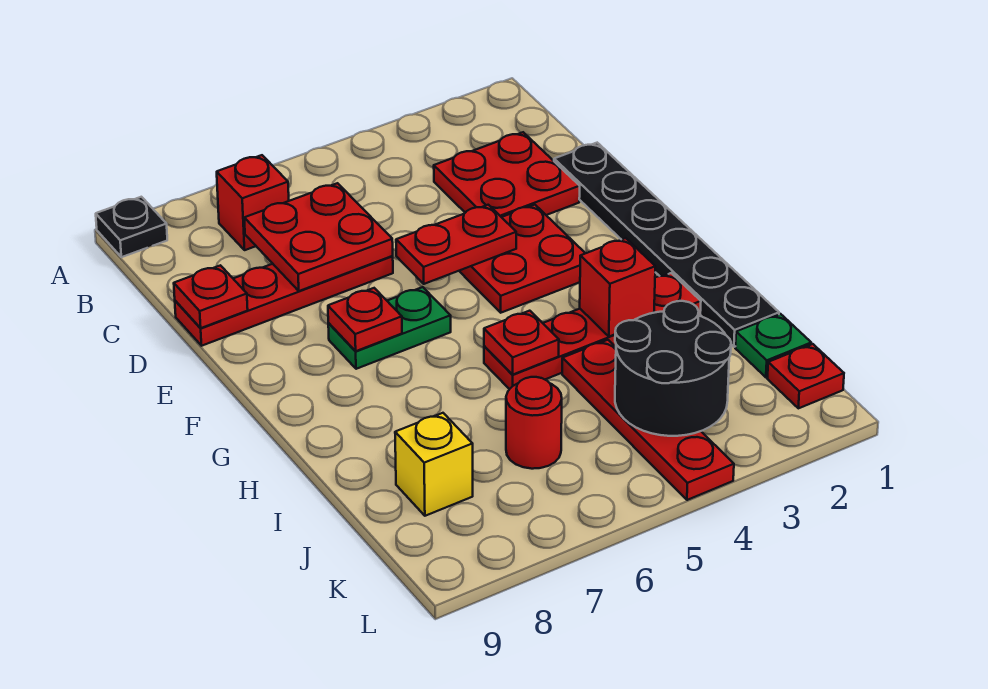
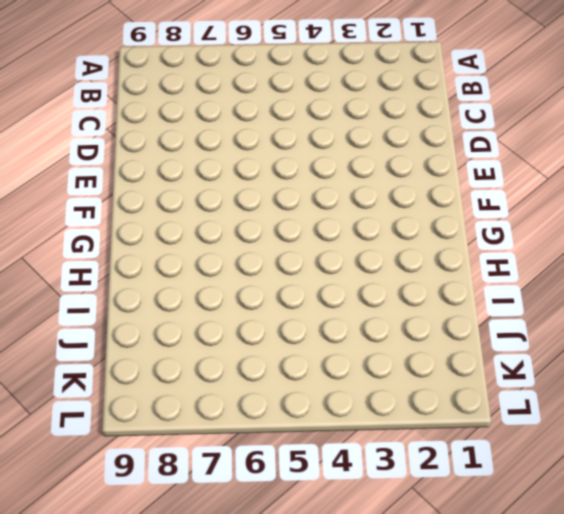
none -> black 1x1 plate [96,197,167,257]
none -> red 1x1 brick [217,155,289,250]
none -> red 2x2 plate [434,132,580,217]

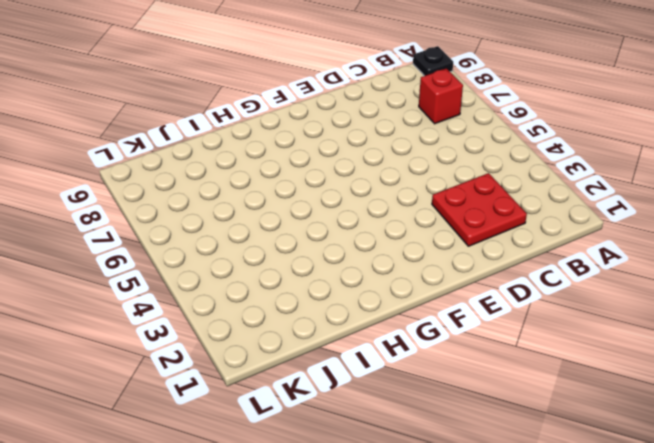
none -> black 1x6 plate [554,143,779,347]
none -> red 1x4 plate [175,256,393,346]
none -> red 2x2 plate [460,205,585,313]

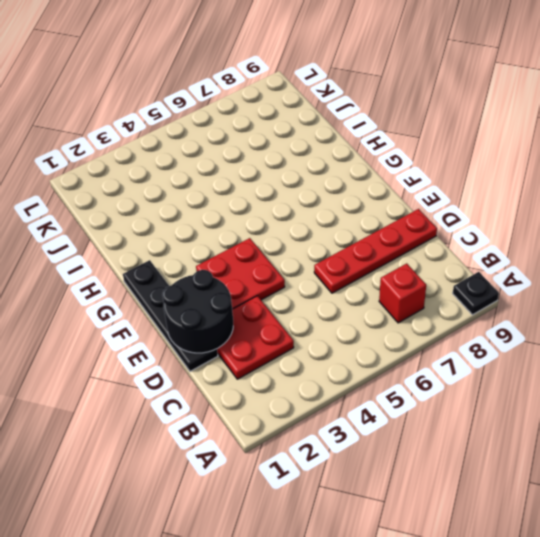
black 1x4 plate [123,260,218,371] -> black 1x6 plate [554,143,779,347]
black 2x2 round brick [162,270,233,353] -> black 2x2 round brick moved to [615,301,731,436]
none -> green 1x2 plate [328,287,451,369]
none -> red 1x4 plate [484,273,701,389]
none -> red 1x4 plate [562,340,734,500]

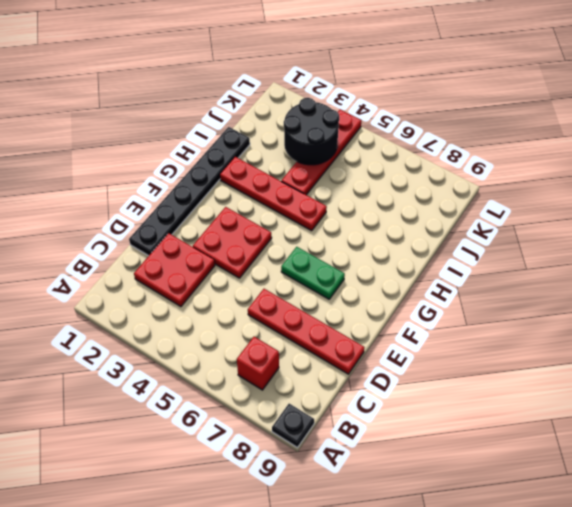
none -> green 1x1 plate [735,314,811,377]
none -> red 1x1 round brick [506,377,562,469]
none -> yellow 1x1 brick [395,413,473,516]

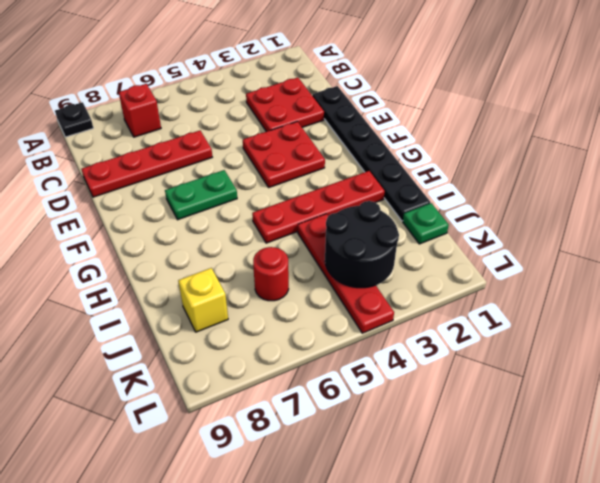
none -> red 1x1 plate [767,344,844,408]
none -> red 2x2 plate [244,183,393,291]
none -> red 1x1 plate [174,265,248,328]

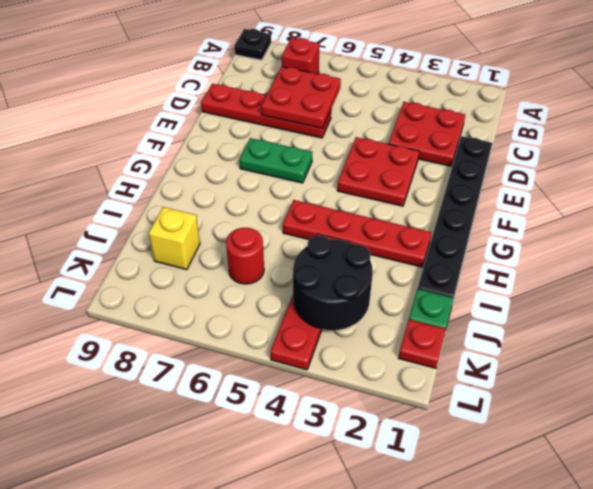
none -> red 1x1 plate [174,265,248,328]
none -> red 1x2 plate [396,205,516,284]
none -> red 1x1 plate [328,288,402,351]

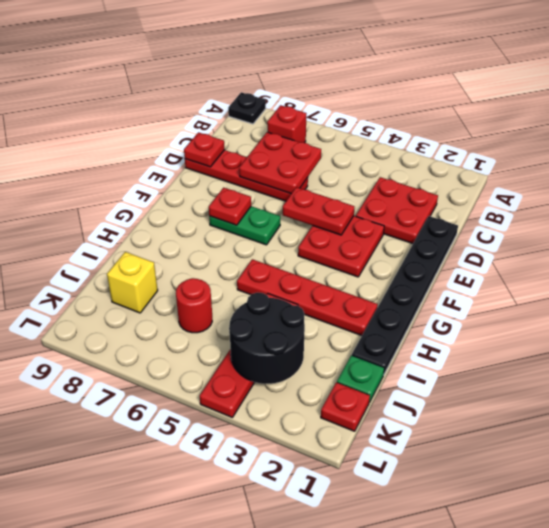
none -> red 1x1 brick [580,238,655,337]
none -> red 1x1 plate [484,311,559,374]

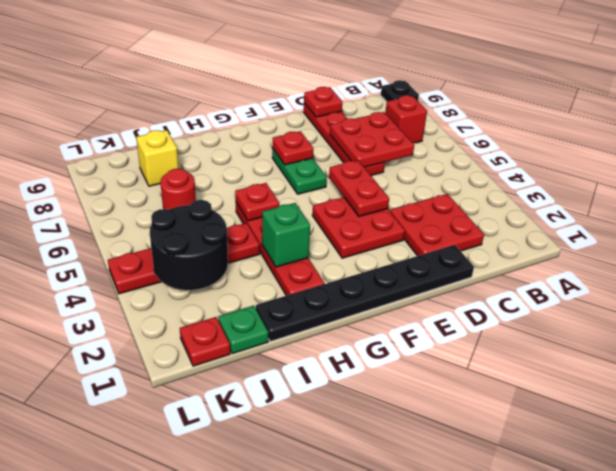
green 1x1 brick [262,203,310,267] -> red 1x1 brick [580,238,655,337]

